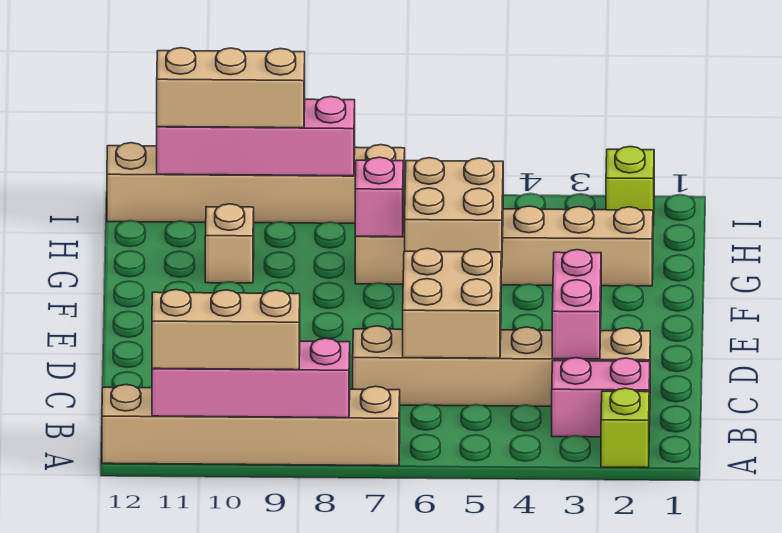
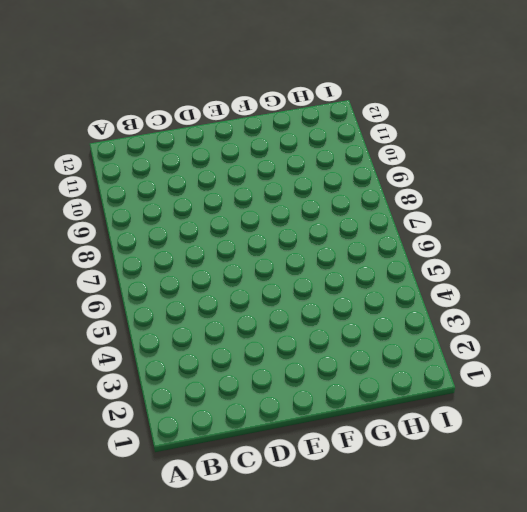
none -> lime 1x1 brick [601,388,649,468]
none -> tan 1x6 brick [102,385,400,466]
none -> pink 1x2 brick [552,358,650,437]

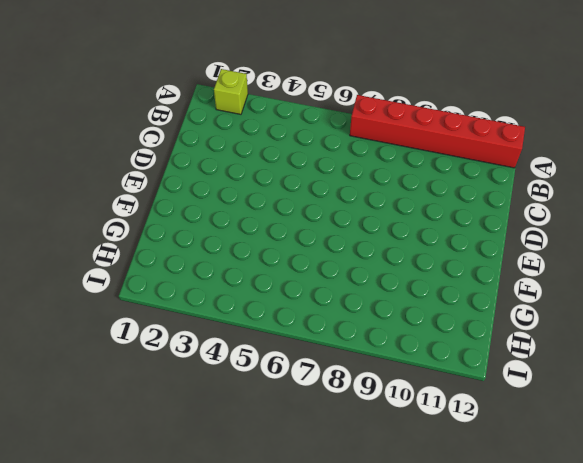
red 1x6 brick [350,95,525,168] -> tan 1x6 brick [102,385,400,466]
none -> pink 1x2 brick [552,358,650,437]
none -> tan 1x6 brick [353,326,650,406]
none -> tan 1x6 brick [355,206,653,286]

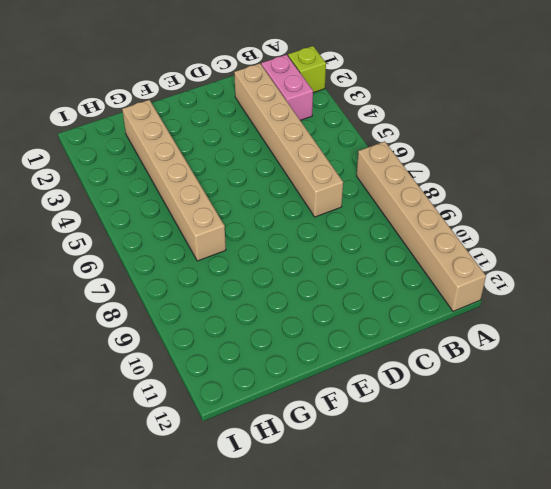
none -> tan 1x1 brick [205,204,254,283]
none -> lime 1x1 brick [606,146,654,225]
none -> tan 1x6 brick [107,143,405,223]

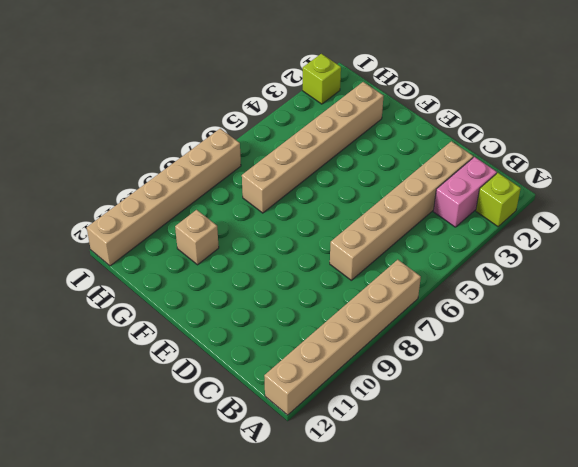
none -> pink 1x4 brick [152,338,350,418]
none -> pink 1x2 brick [552,250,601,359]
none -> tan 2x2 brick [403,248,501,358]

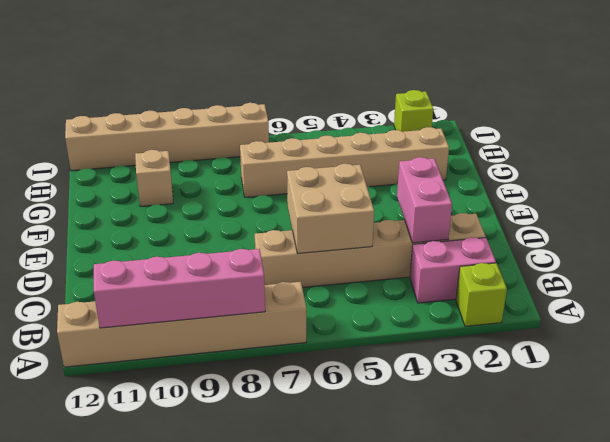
none -> tan 2x2 brick [405,158,503,268]
none -> pink 1x1 brick [355,157,403,237]
none -> pink 1x4 brick [157,97,355,176]

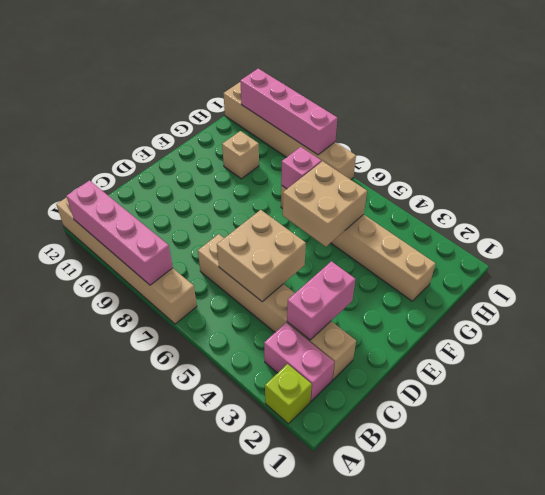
none -> lime 1x1 brick [606,146,654,225]
none -> tan 1x3 brick [152,290,300,370]
none -> tan 1x3 brick [157,48,305,128]

